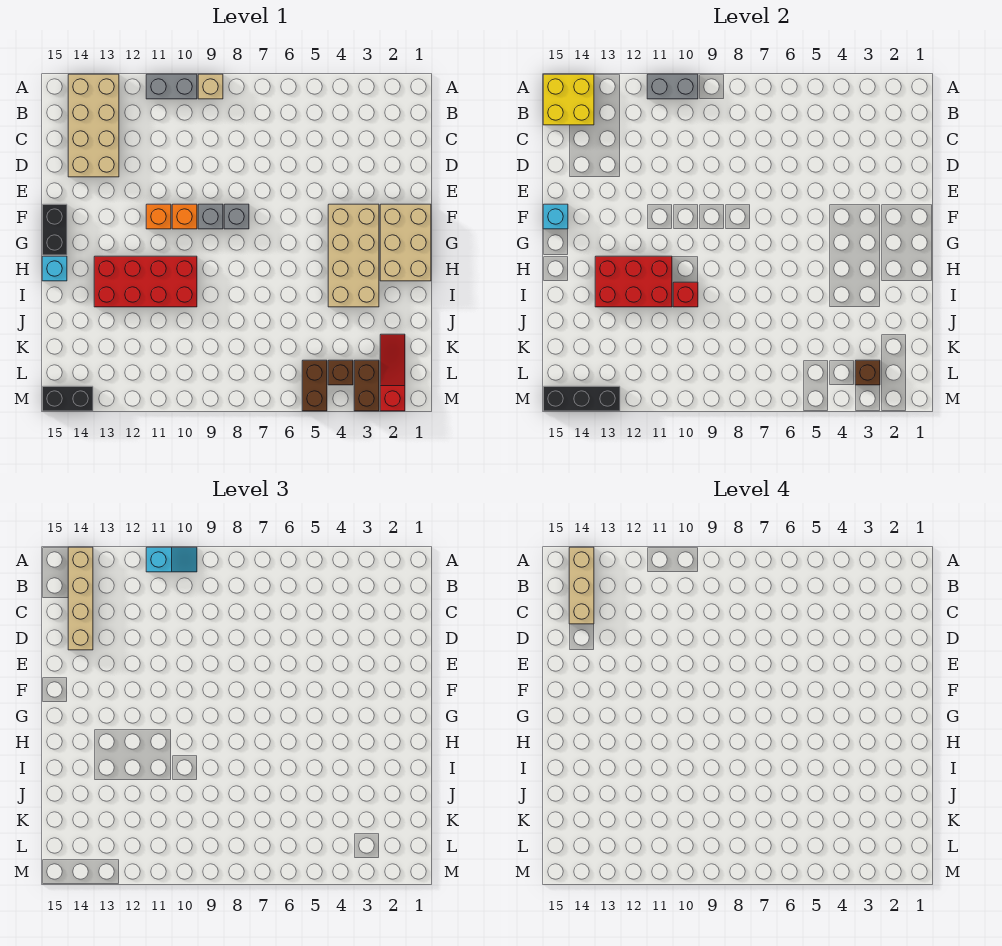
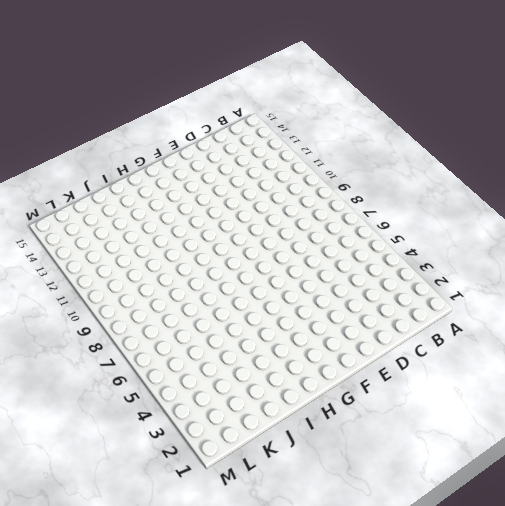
none -> tan 1x1 brick [198,74,223,99]
none -> grey 1x2 brick [146,74,197,99]
none -> tan 2x4 brick [68,74,119,177]

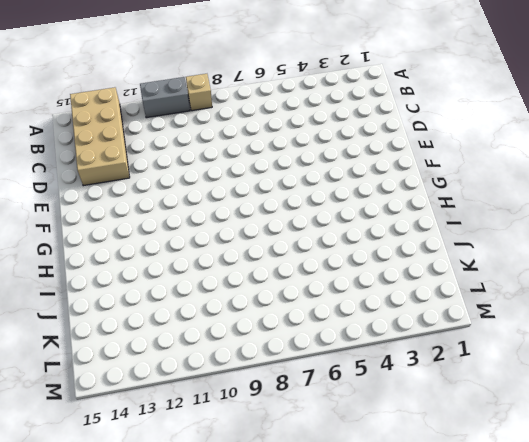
none -> tan 2x3 brick [380,204,431,281]
none -> tan 2x4 brick [328,204,379,307]
none -> grey 1x1 brick [224,204,249,229]

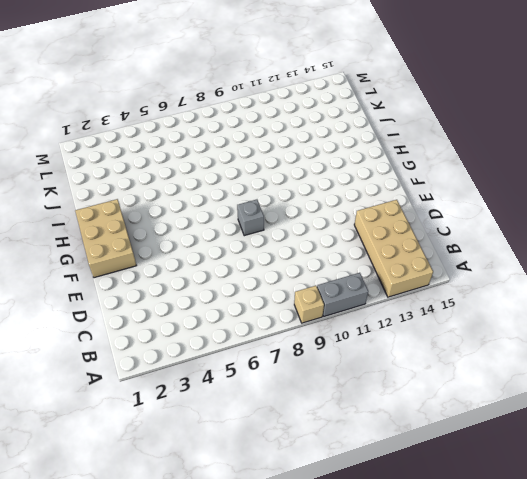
none -> tan 2x4 brick [328,204,379,307]
none -> grey 1x1 brick [198,204,223,229]
none -> orange 1x1 brick [172,204,197,229]

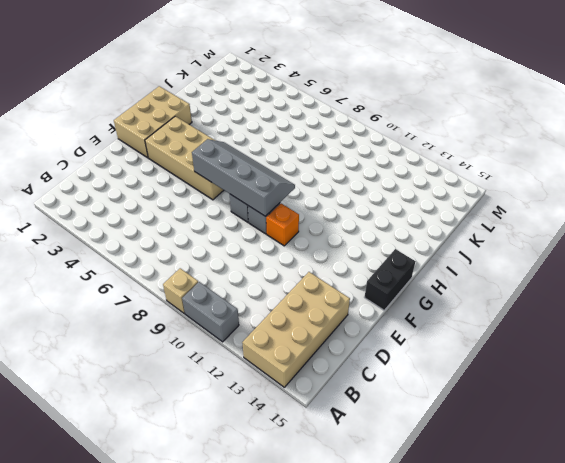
tan 2x4 brick [145,116,224,200] -> tan 2x4 brick turned to [328,204,379,307]
grey 2x4 slope [192,139,295,216] -> none
none -> orange 1x1 brick [146,204,171,229]
none -> red 2x4 brick [94,256,197,307]
none -> cyan 1x1 brick [42,256,67,281]

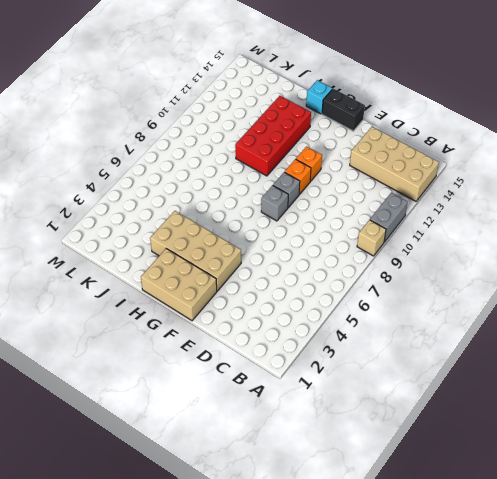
none -> red 1x3 slope [380,334,405,411]
none -> brown 1x2 brick [354,360,379,411]
none -> brown 1x1 brick [328,360,353,385]

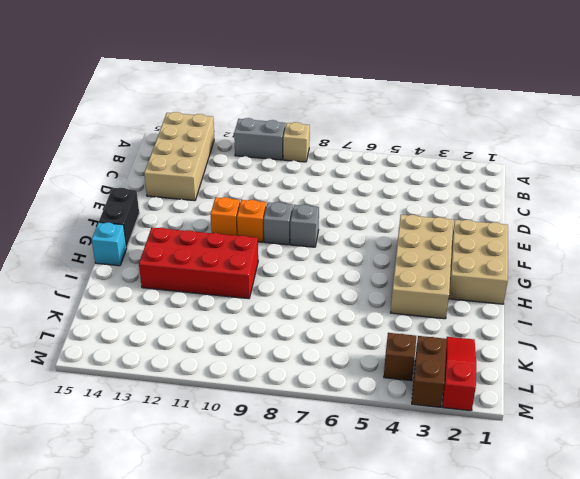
none -> brown 1x2 brick [302,360,327,411]
none -> black 1x2 brick [42,386,93,411]
none -> grey 1x2 brick [647,74,698,99]

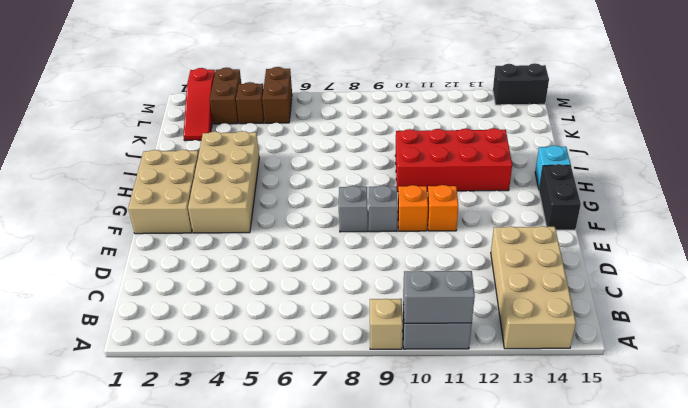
none -> yellow 2x2 brick [543,74,594,125]
none -> cyan 1x1 brick [543,204,568,229]
none -> red 2x3 brick [595,256,672,307]

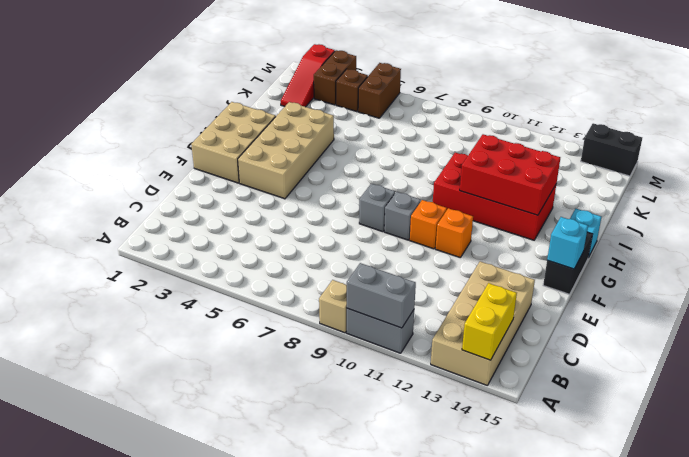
yellow 1x2 brick [462,283,517,360] -> yellow 2x2 brick [543,74,594,125]
none -> red 1x1 brick [673,282,698,307]
none -> brown 1x1 brick [855,360,880,385]
none -> black 1x3 brick [543,386,620,411]

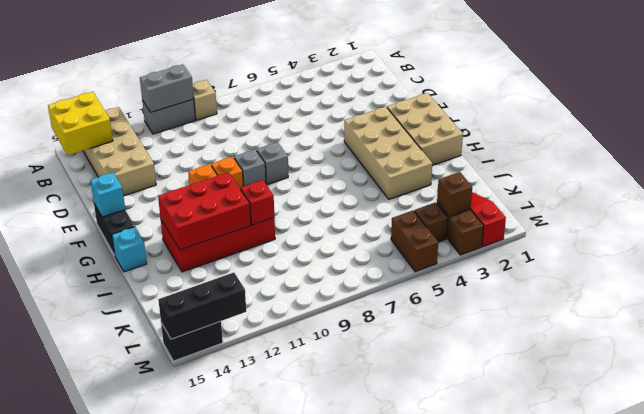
none -> cyan 1x2 slope [146,547,197,572]
none -> tan 1x4 brick [68,547,93,650]
none -> tan 1x3 brick [569,547,594,624]

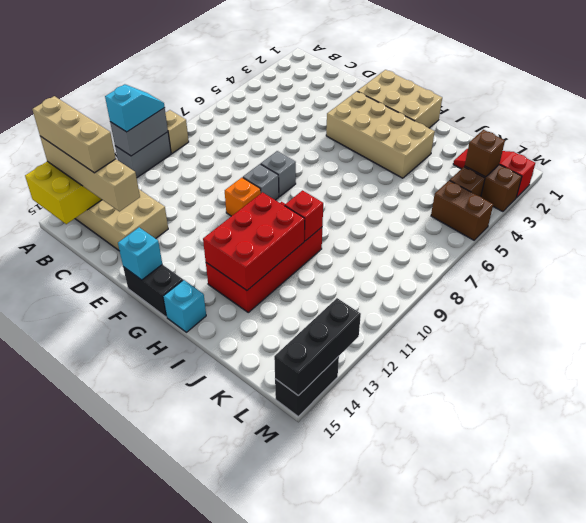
none -> orange 1x1 brick [146,204,171,229]

